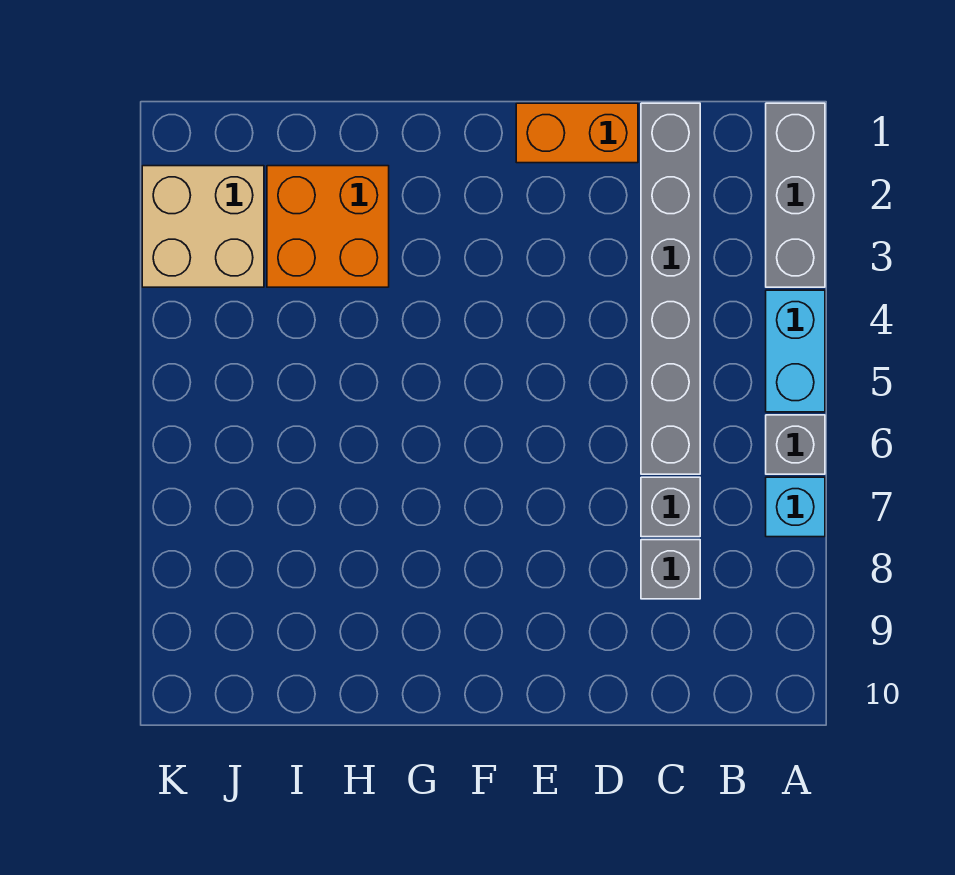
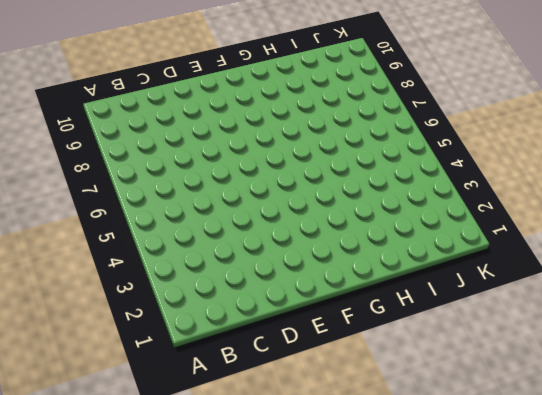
none -> grey 1x3 brick [766,103,825,287]
none -> cyan 1x2 brick [766,290,825,412]

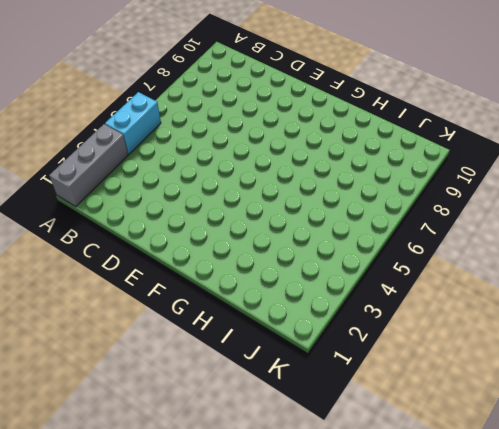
none -> grey 1x1 brick [766,415,825,474]
none -> cyan 1x1 brick [766,477,825,537]

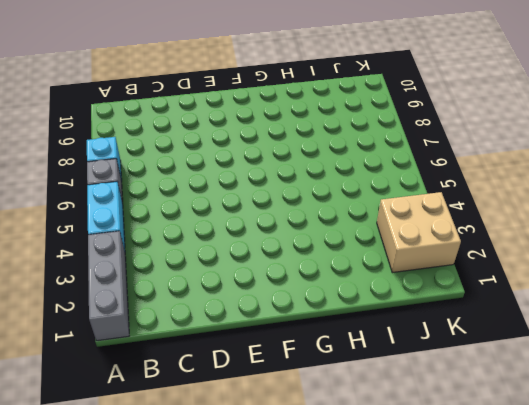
none -> grey 1x6 brick [641,103,700,474]
none -> grey 1x1 brick [641,477,700,537]

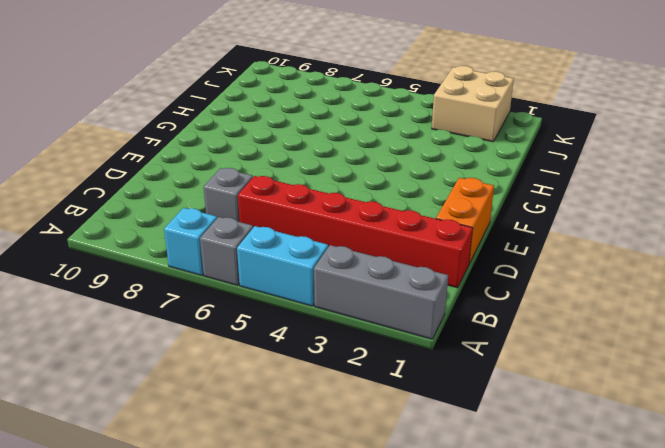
red 1x6 brick [238,176,473,288] -> grey 1x6 brick [641,103,700,474]
none -> grey 1x1 brick [641,540,700,599]
none -> orange 2x2 brick [267,166,389,287]

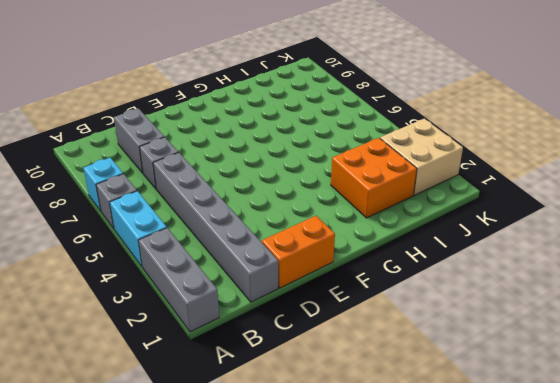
grey 1x2 brick [114,108,164,173] -> grey 1x1 brick [641,540,700,599]

